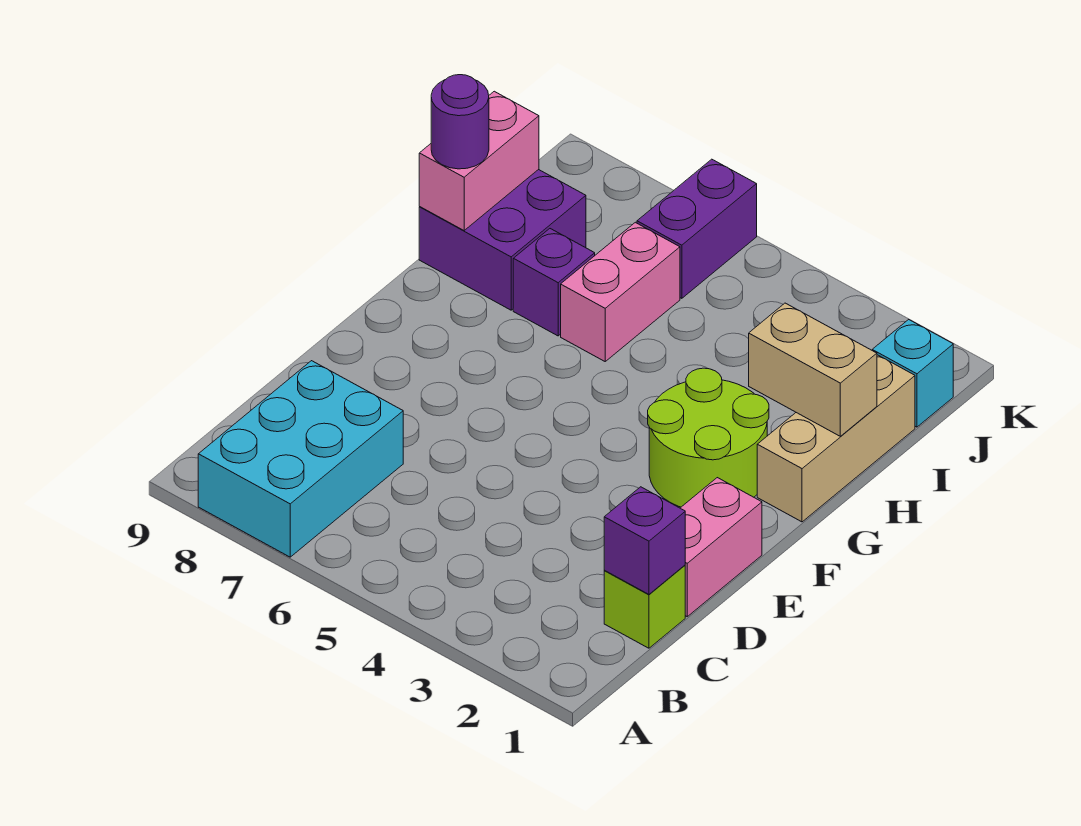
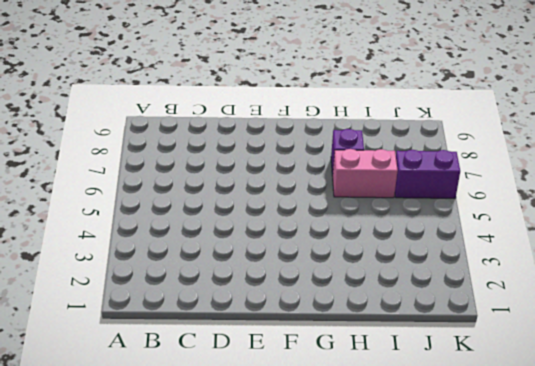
none -> cyan 2x3 brick [198,361,403,557]
none -> lime 1x1 brick [604,565,685,648]
none -> pink 1x2 brick [681,478,762,617]

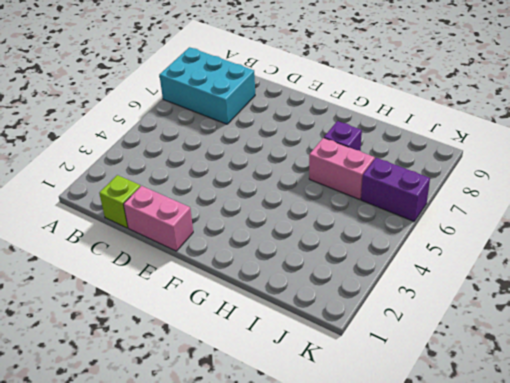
none -> lime 2x2 round brick [648,368,769,507]
none -> tan 1x3 brick [757,355,915,522]
none -> purple 2x2 brick [419,169,586,310]

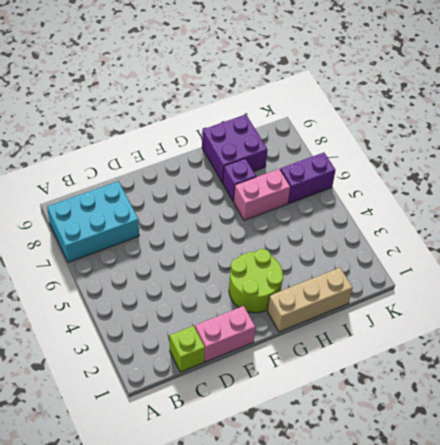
none -> cyan 1x1 brick [872,320,953,427]
none -> purple 1x1 brick [604,487,685,594]
none -> tan 1x2 brick [749,303,877,436]

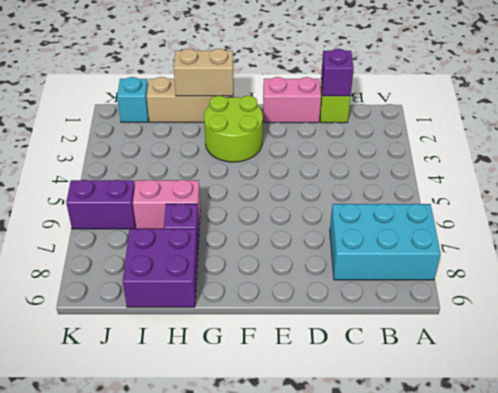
tan 1x2 brick [174,49,233,96] -> tan 1x2 brick turned to [749,303,877,436]
none -> pink 1x2 brick [419,91,539,230]
none -> purple 1x1 round brick [431,75,489,169]

